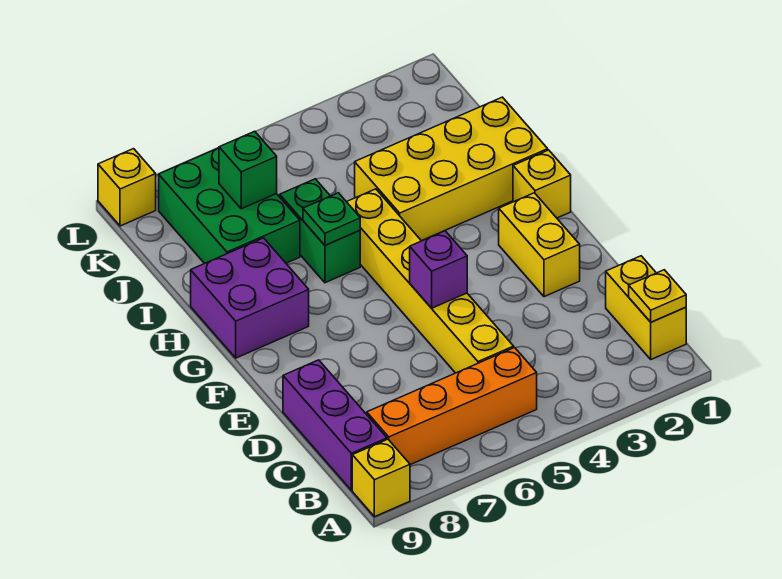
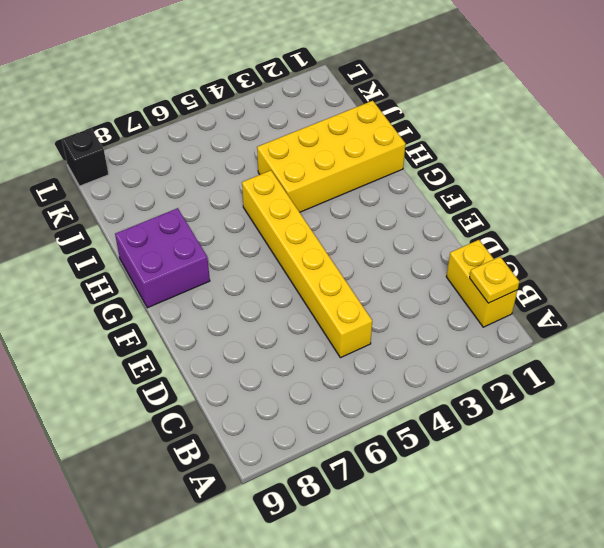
black 1x1 brick [62,128,109,186] -> yellow 1x1 brick [98,149,156,226]
none -> yellow 1x1 brick [352,439,410,517]
none -> orange 1x4 brick [367,348,537,465]
none -> purple 1x3 brick [283,360,387,490]

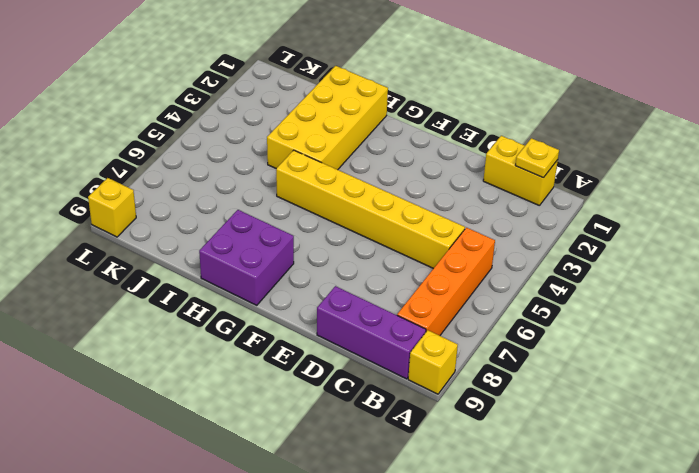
none -> yellow 1x2 brick [499,193,580,297]
none -> yellow 1x1 brick [513,150,571,218]
none -> green 1x2 brick [280,179,360,283]

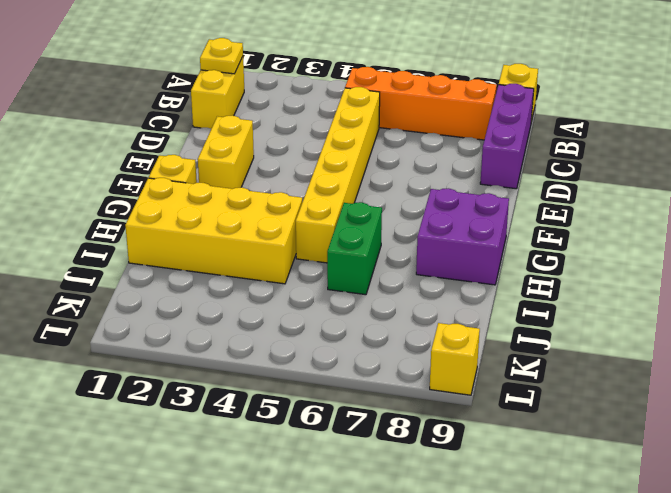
none -> green 2x3 brick [159,148,300,264]
none -> purple 1x1 brick [410,231,467,308]
none -> green 1x1 plate [303,193,360,245]

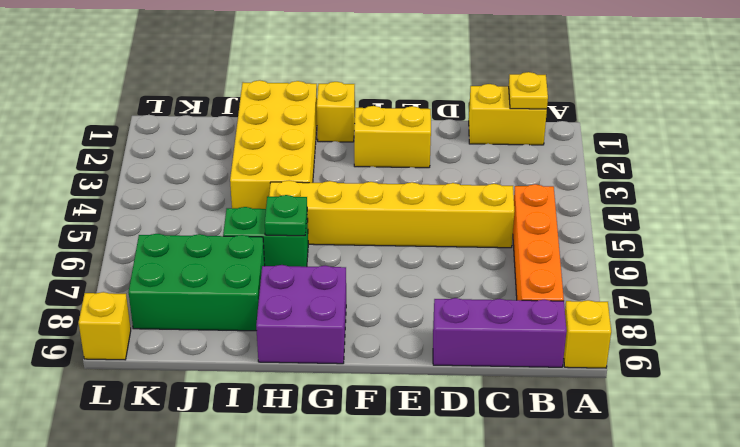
none -> purple 1x1 brick [410,231,467,308]
none -> green 1x1 brick [219,131,277,209]

